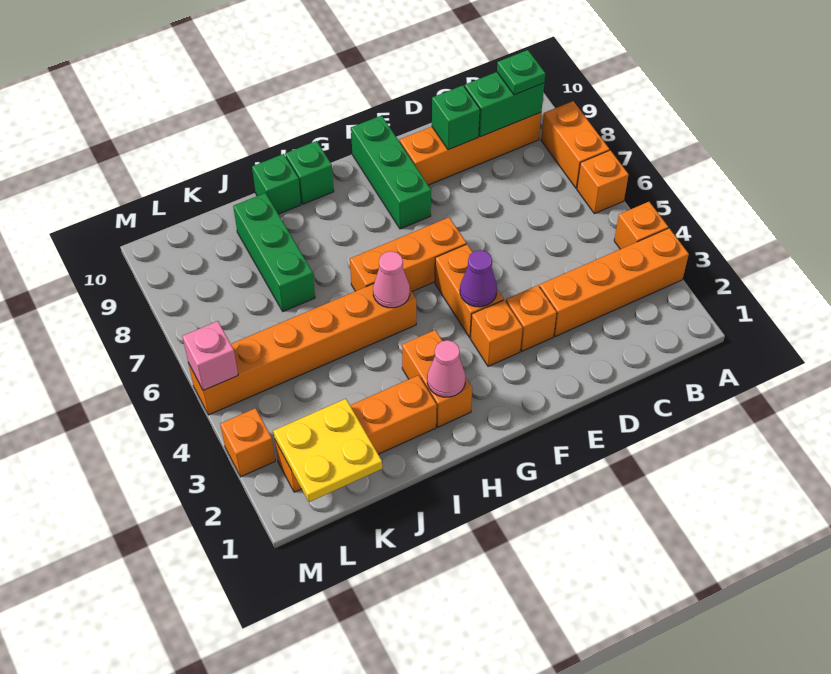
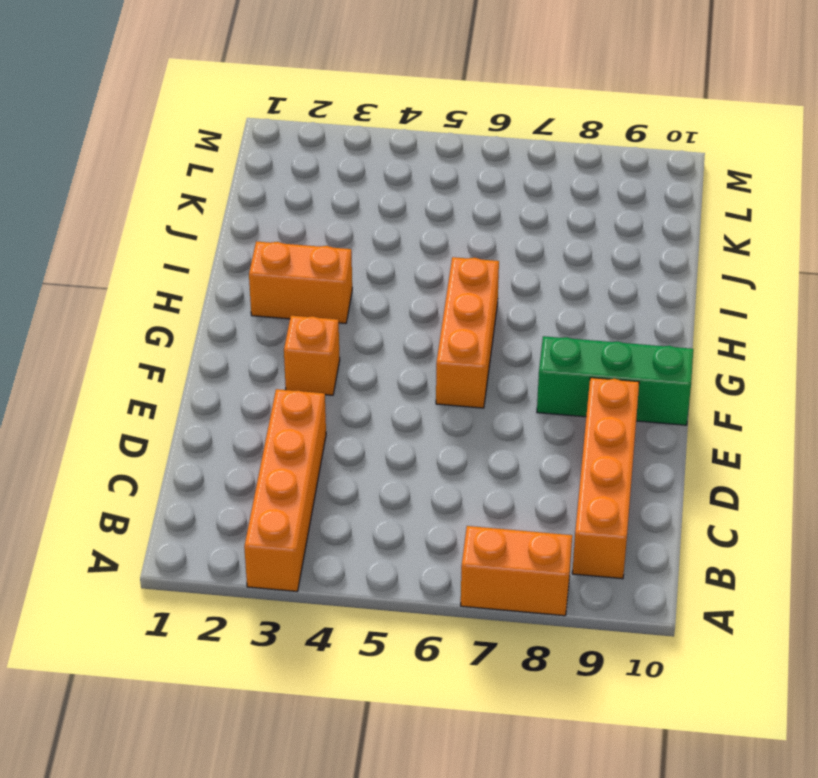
none -> orange 1x1 brick [614,202,668,249]
none -> orange 1x1 brick [577,150,629,214]
none -> orange 1x1 brick [506,285,557,351]

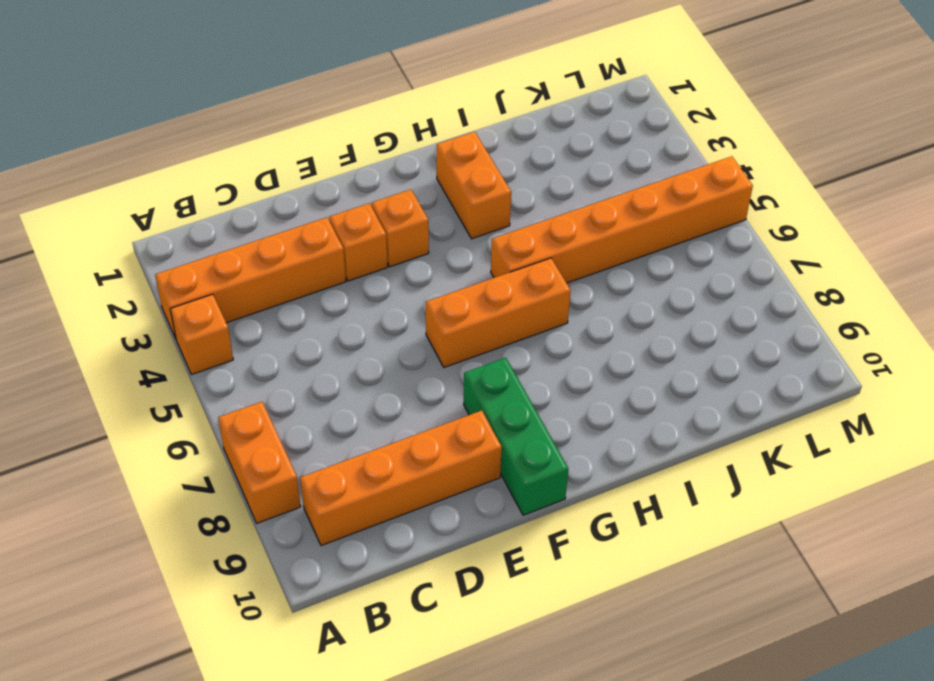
none -> orange 1x1 brick [577,150,629,214]
none -> orange 1x2 brick [435,244,503,337]
none -> green 1x1 brick [285,141,334,204]

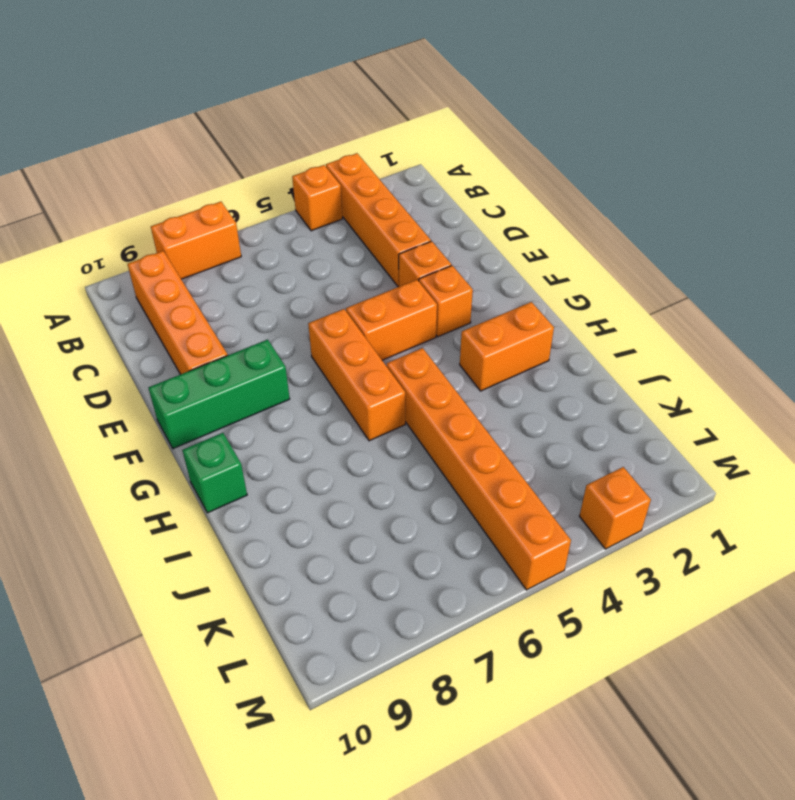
none -> orange 1x1 brick [577,150,629,214]
none -> orange 1x4 brick [275,375,437,492]
none -> green 1x1 brick [252,154,301,214]

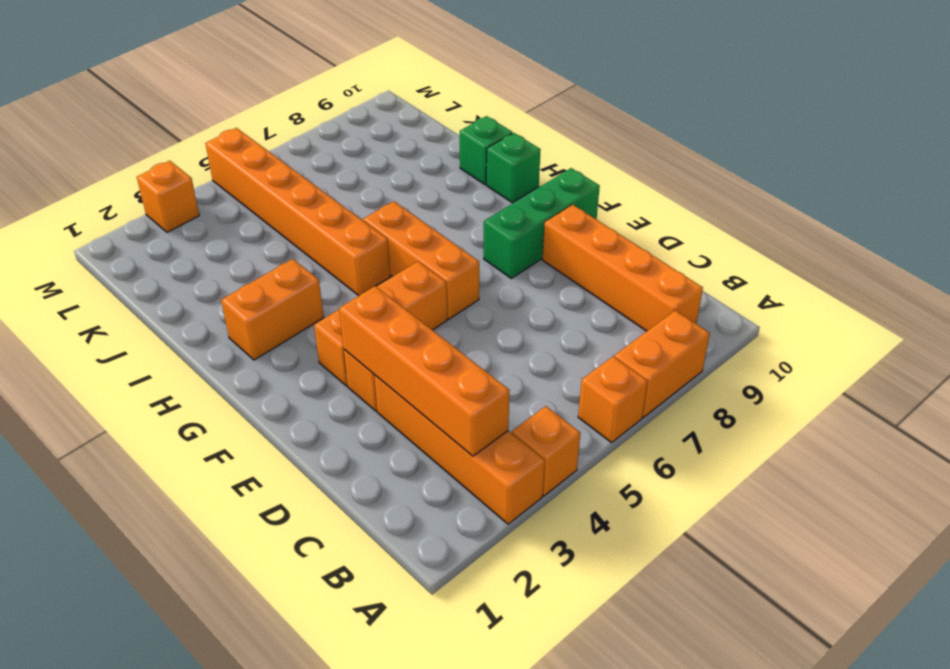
orange 1x4 brick [339,286,510,456] -> orange 1x4 brick moved to [275,375,437,492]
none -> green 1x3 brick [233,193,315,311]
none -> green 1x2 brick [465,72,544,137]
none -> green 1x1 brick [432,85,480,150]

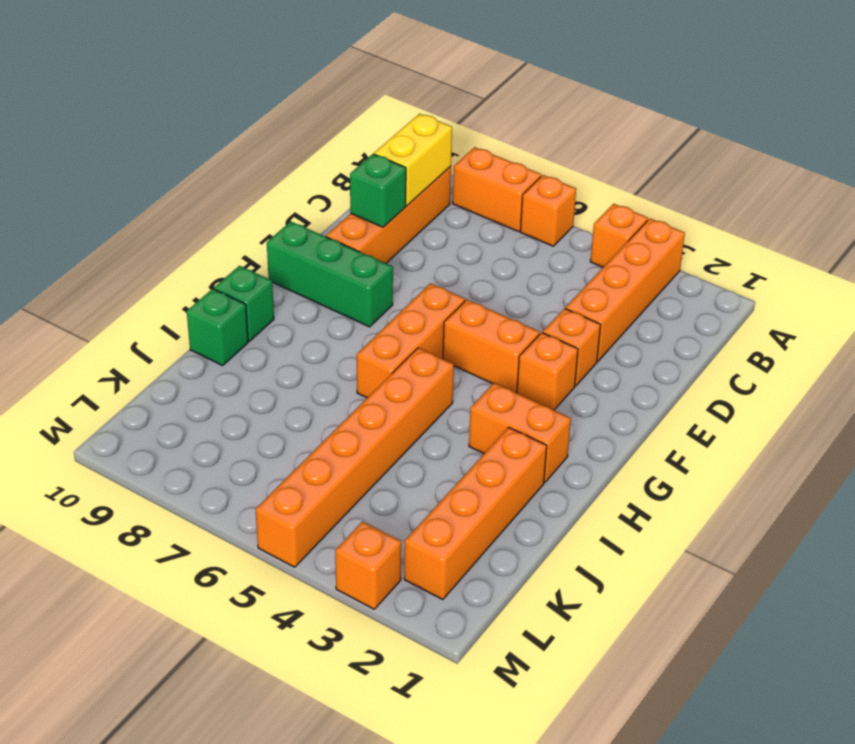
yellow 1x2 brick [374,114,452,206] -> green 1x2 brick [465,72,544,137]
none -> green 1x3 brick [233,193,315,311]
none -> purple 1x1 cone [460,250,497,307]
none -> pink 1x1 cone [427,340,465,397]

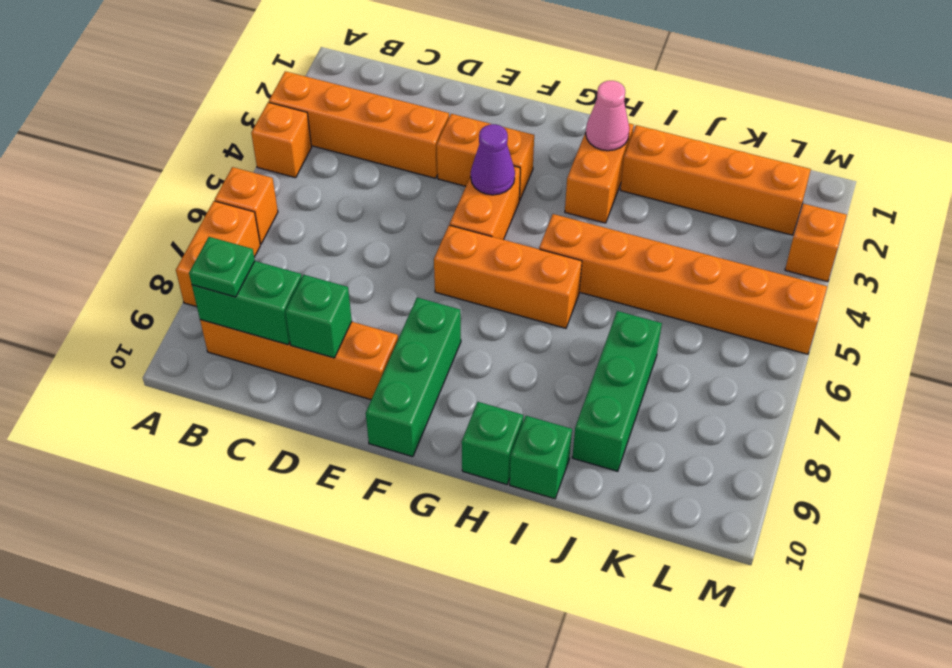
none -> pink 1x1 cone [373,251,410,308]
none -> yellow 2x2 plate [273,399,382,502]
none -> pink 1x1 brick [182,321,238,391]

